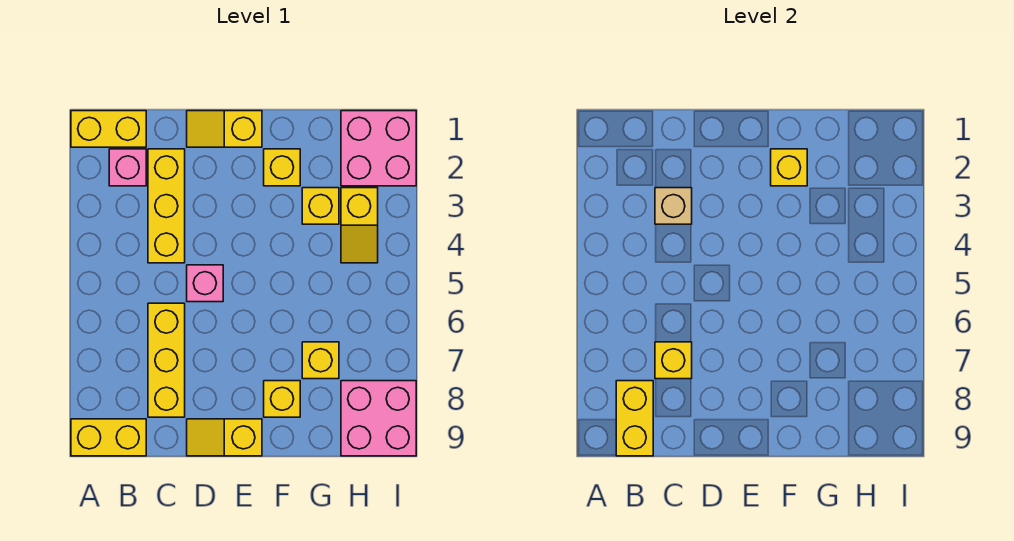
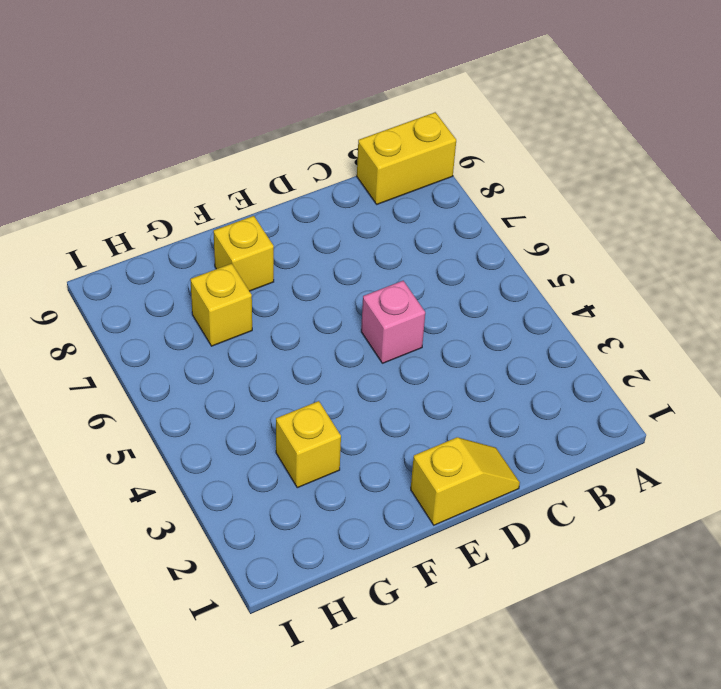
none -> yellow 1x2 brick [71,111,146,147]
none -> pink 1x1 brick [109,149,146,186]
none -> yellow 1x3 brick [148,149,185,263]

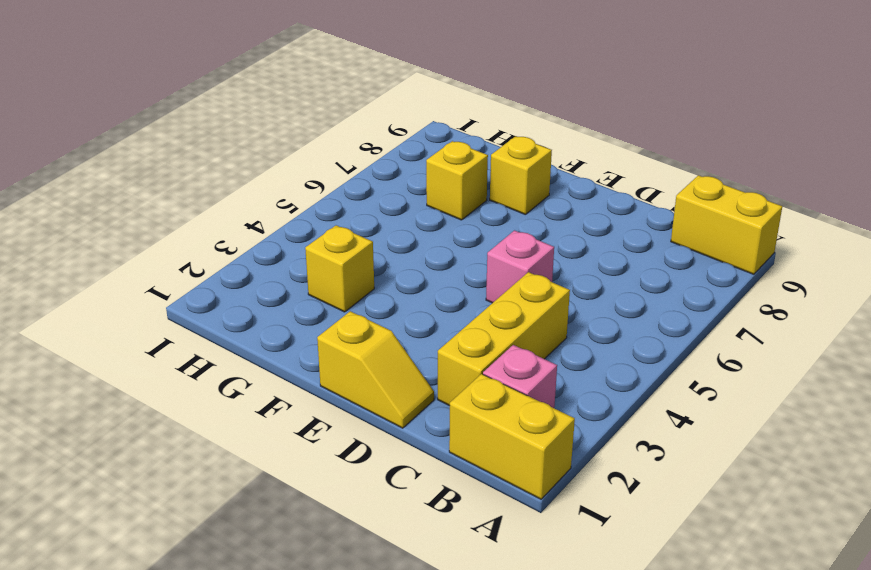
none -> yellow 1x3 brick [148,303,185,417]
none -> yellow 1x2 slope [187,419,262,456]
none -> yellow 1x1 brick [264,149,300,186]

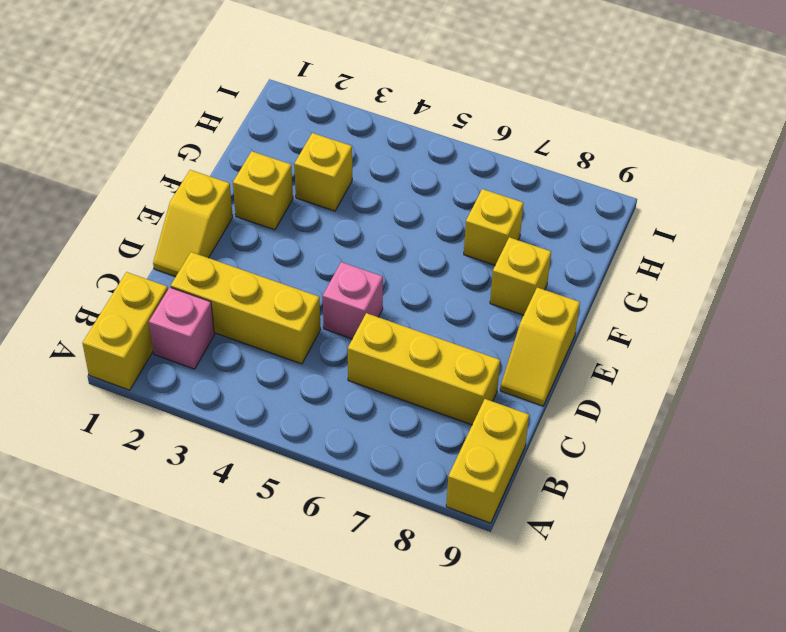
none -> pink 2x2 brick [341,111,416,186]
none -> yellow 1x2 slope [341,188,378,263]
none -> pink 2x2 brick [341,381,416,456]

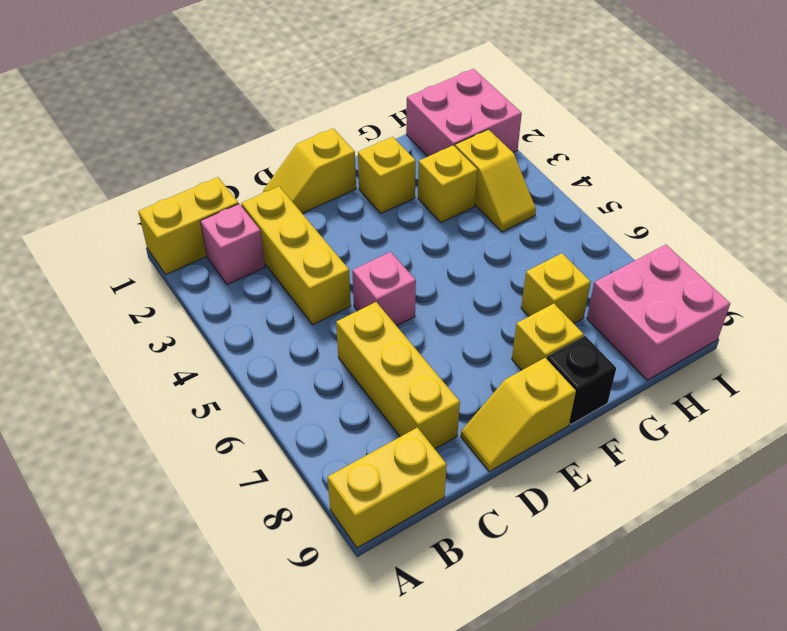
black 1x1 brick [547,336,616,424] -> none
none -> yellow 1x2 brick [616,381,653,456]
none -> tan 1x1 brick [655,188,692,224]
none -> yellow 1x1 brick [655,342,692,379]

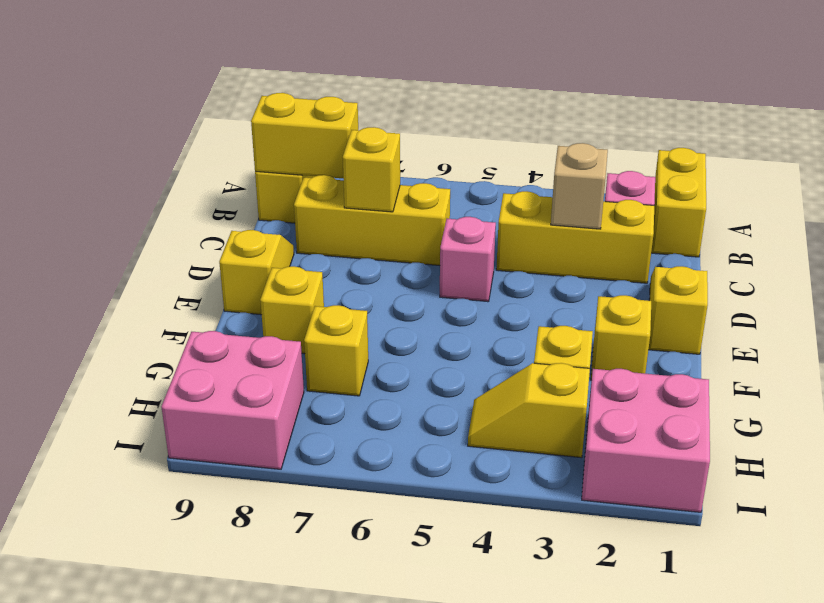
none -> yellow 1x1 brick [771,149,807,186]

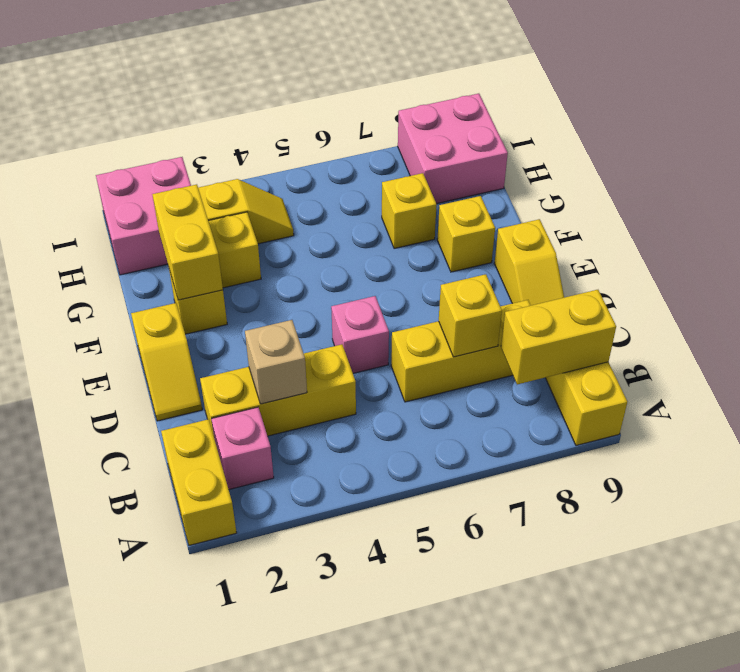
yellow 1x2 brick [152,184,223,300] -> yellow 1x1 brick [771,149,807,186]

